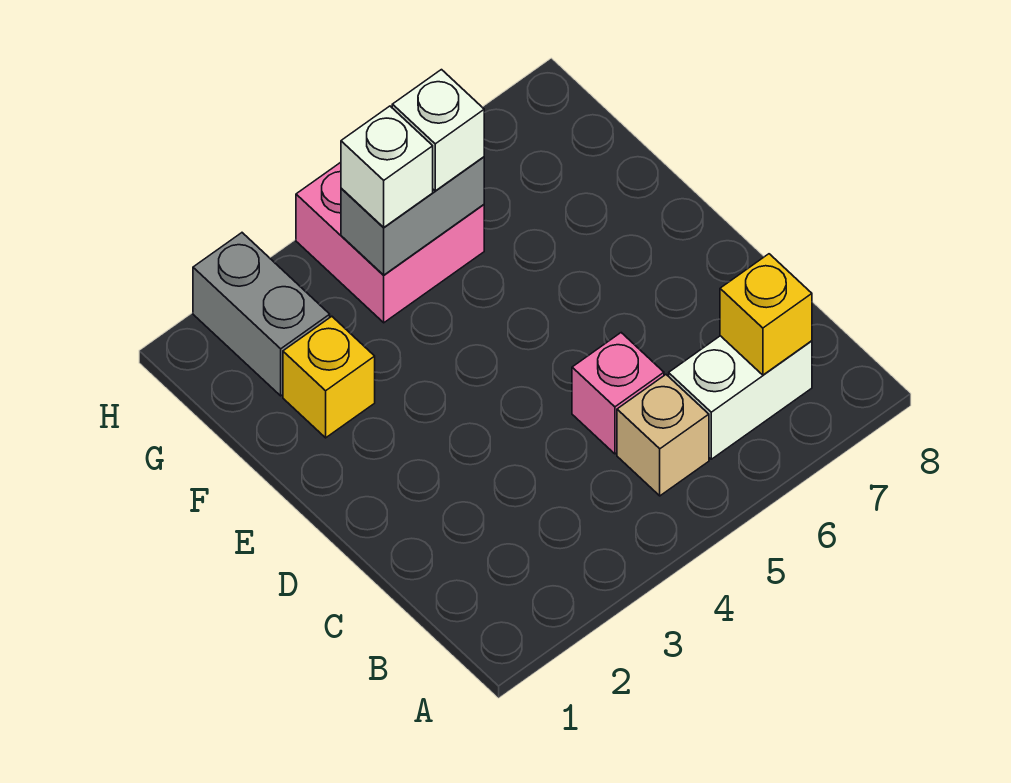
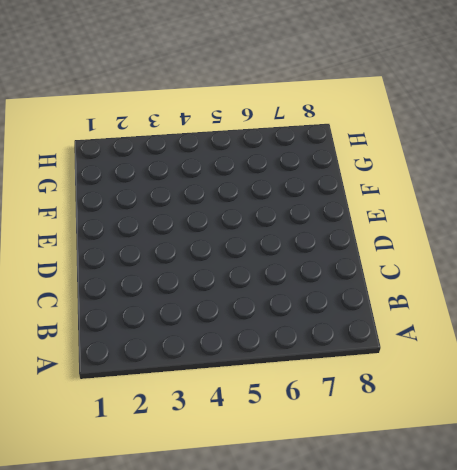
none -> tan 1x1 brick [617,375,709,496]
none -> white 1x2 brick [669,336,812,459]

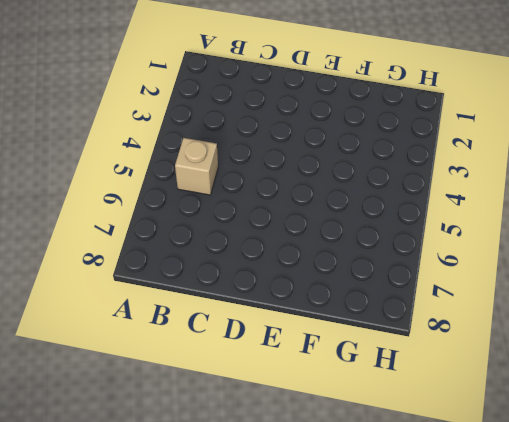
none -> white 1x2 brick [669,336,812,459]
none -> pink 1x1 brick [572,333,664,454]

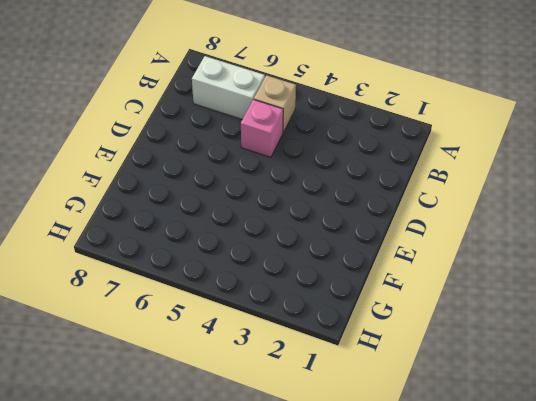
none -> yellow 1x1 brick [283,316,375,438]
none -> grey 1x2 brick [193,233,330,396]

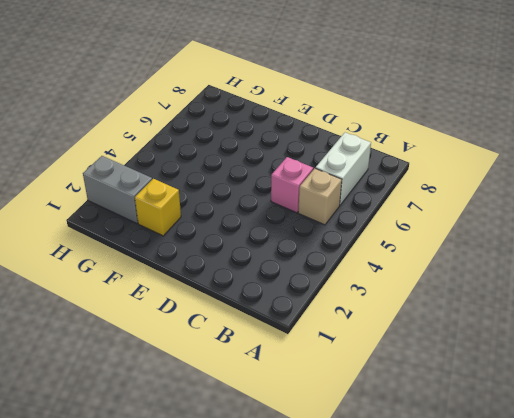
none -> pink 2x2 brick [296,162,484,323]
none -> yellow 1x1 brick [720,254,812,375]

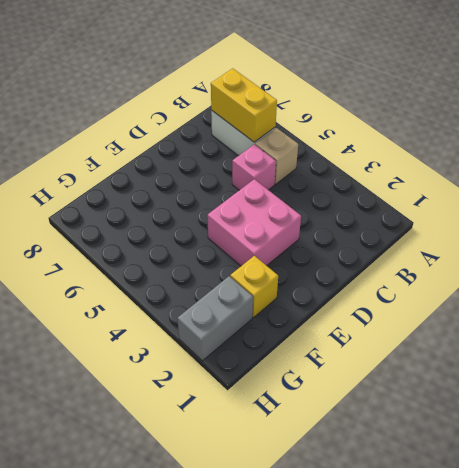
yellow 1x2 brick [211,68,277,142] -> yellow 1x1 brick [720,254,812,375]
pink 2x2 brick [207,179,301,266] -> pink 2x2 brick moved to [296,162,484,323]
none -> grey 1x2 brick [341,157,484,275]
none -> white 1x1 brick [341,106,433,228]

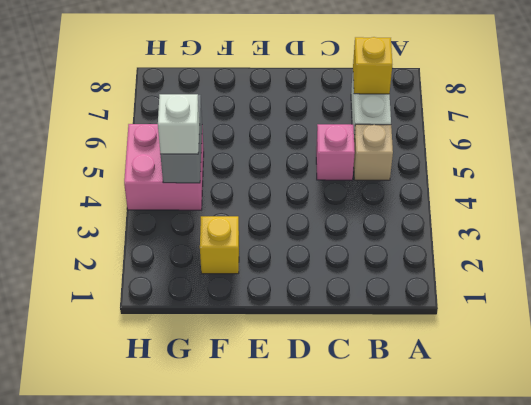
none -> grey 1x2 brick [193,233,330,396]
none -> white 1x1 brick [392,70,484,191]

